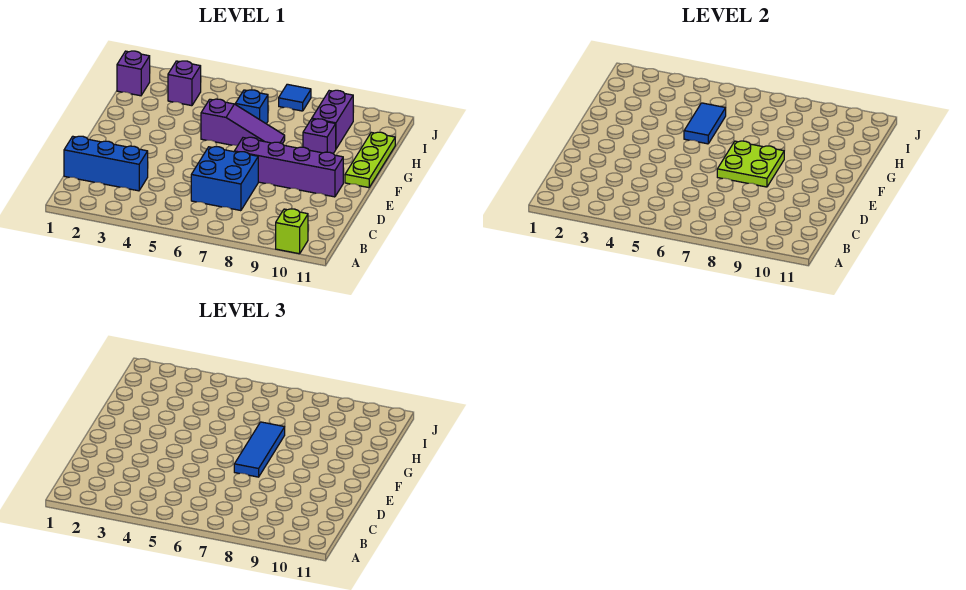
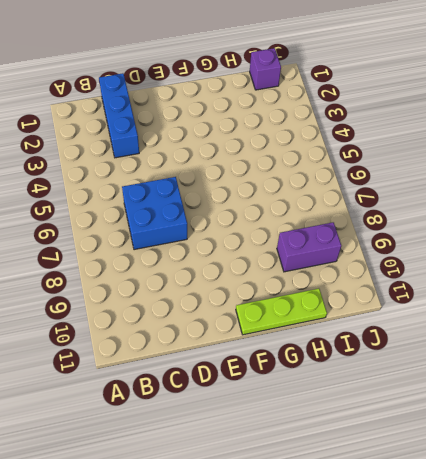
none -> lime 1x1 brick [276,209,308,254]
none -> purple 1x4 brick [234,137,343,197]
none -> purple 1x3 slope [201,99,285,146]

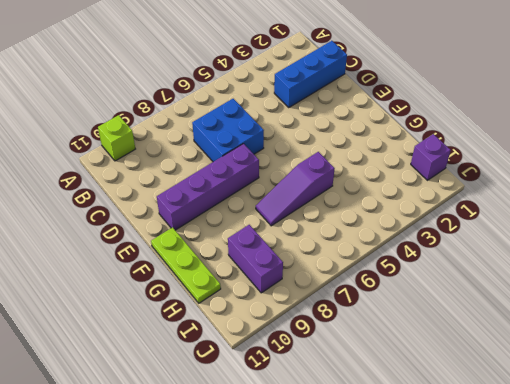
none -> purple 1x1 brick [303,119,336,154]
none -> blue 1x1 brick [235,90,268,124]
none -> purple 1x1 brick [168,61,201,106]

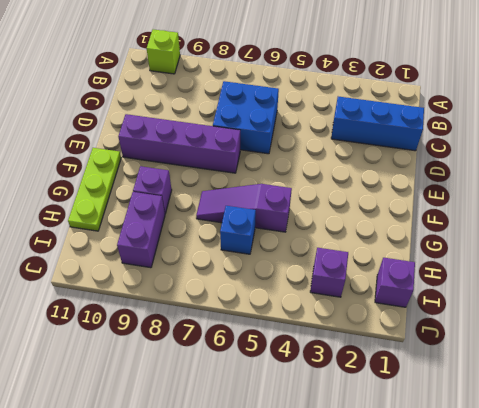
none -> blue 1x1 tile [279,84,311,111]
none -> lime 2x2 plate [717,141,784,187]
none -> blue 1x2 tile [684,103,726,144]

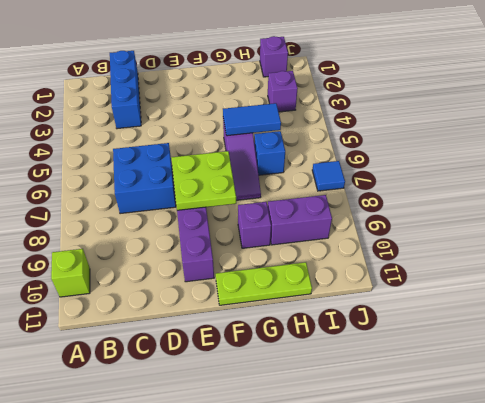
none -> blue 1x3 tile [234,422,285,477]

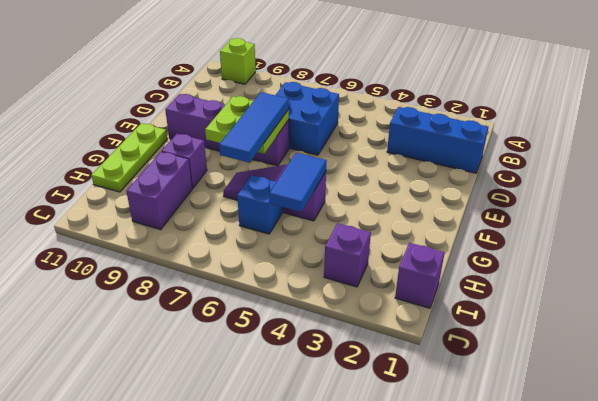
none -> blue 1x1 tile [279,84,311,111]

